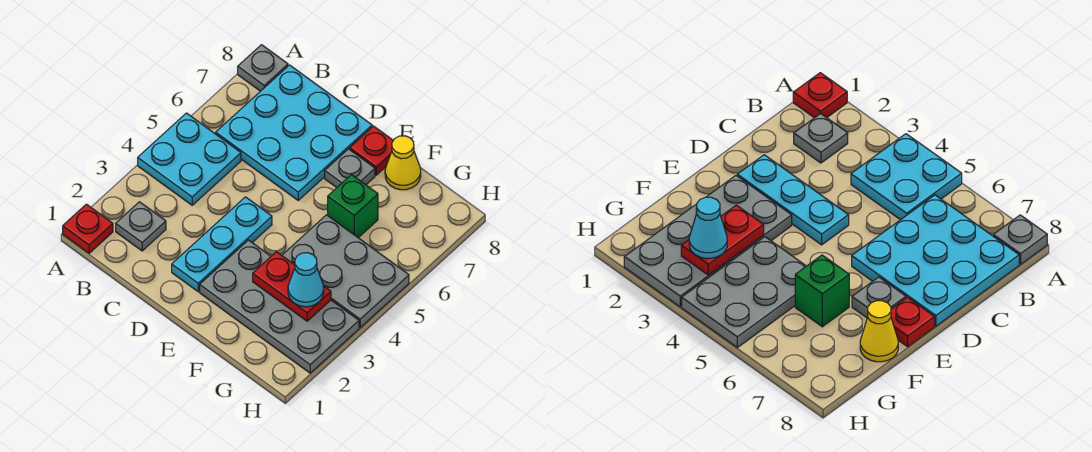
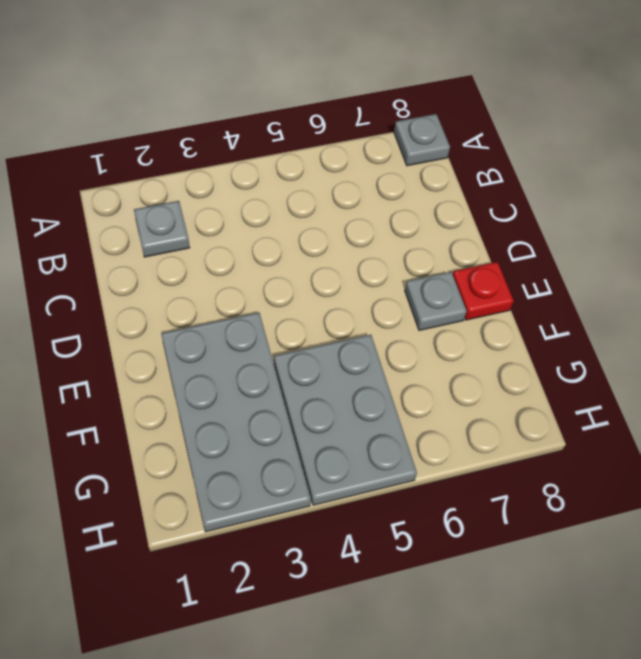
none -> red 1x1 plate [63,204,113,253]
none -> cyan 2x2 plate [138,113,241,205]
none -> cyan 3x3 plate [216,65,372,200]

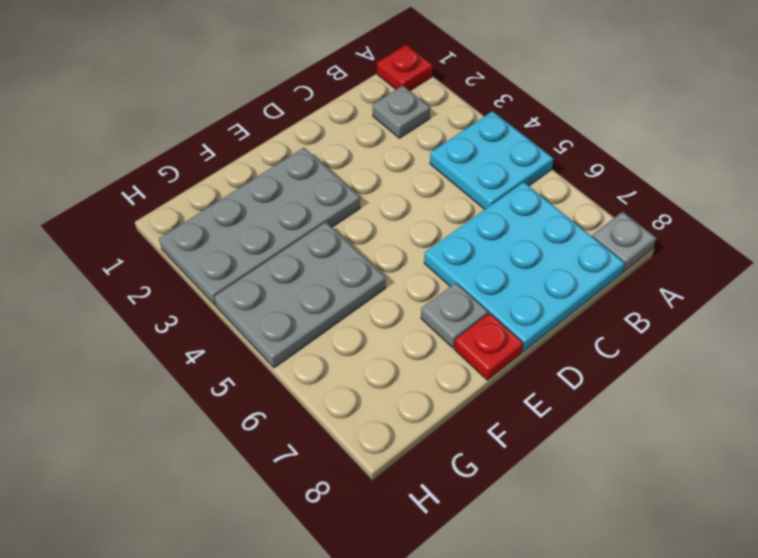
none -> cyan 1x3 plate [172,197,272,292]
none -> green 1x1 brick [328,175,378,238]
none -> yellow 1x1 cone [385,136,421,190]

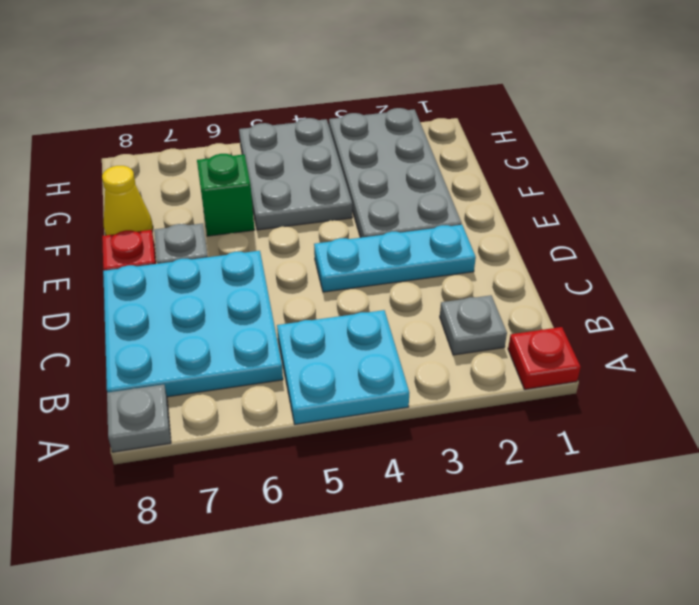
none -> red 1x2 plate [253,252,331,321]
none -> cyan 1x1 cone [288,253,324,307]

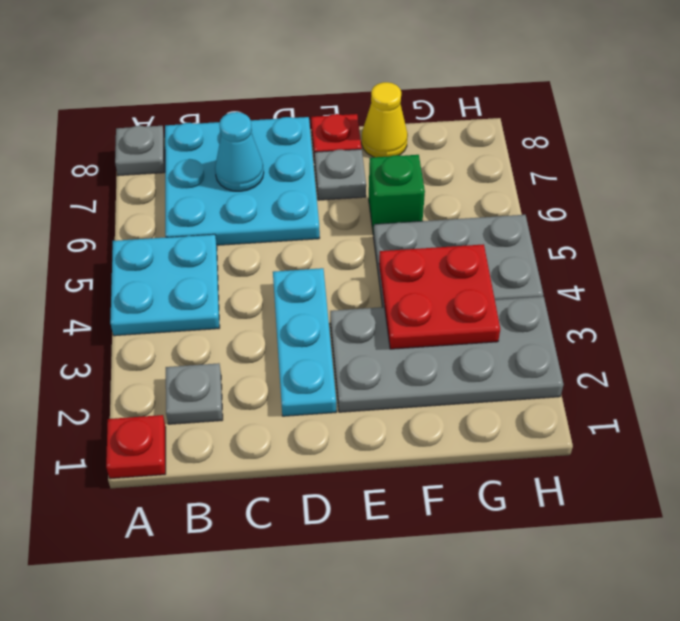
cyan 1x1 cone [215,112,264,191] -> cyan 1x1 cone moved to [288,253,324,307]
red 2x2 plate [379,244,500,349] -> red 1x2 plate [253,252,331,321]

